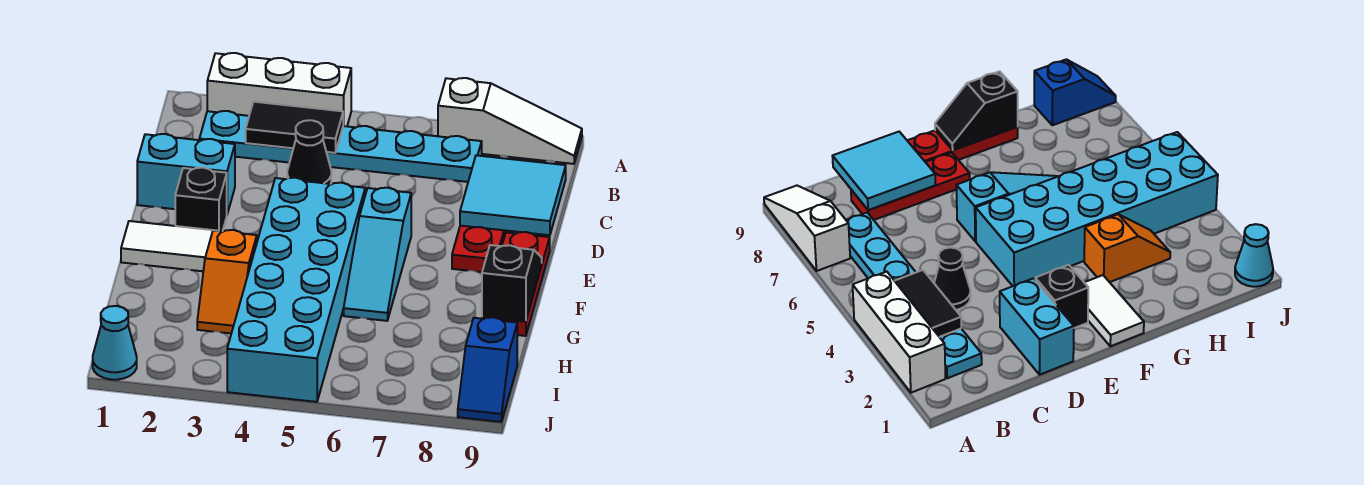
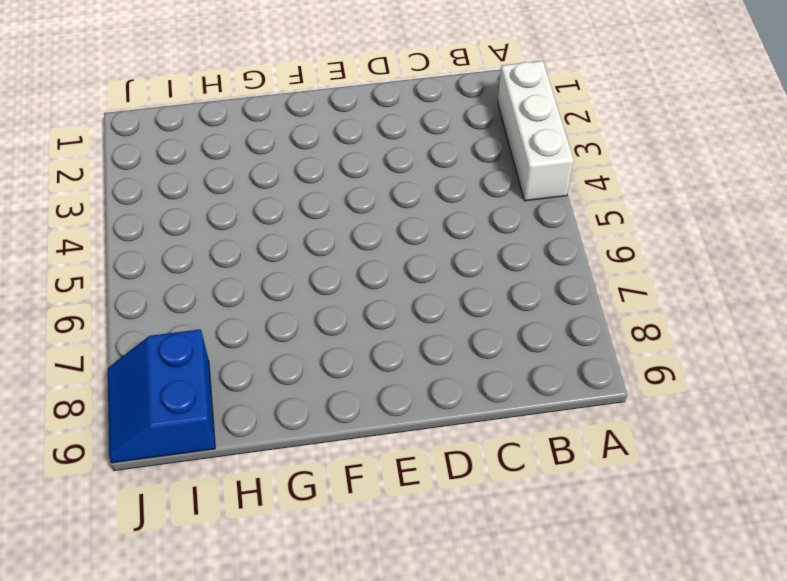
blue 2x2 slope [108,329,215,463] -> blue 1x2 slope [458,317,517,422]
none -> white 1x3 slope [438,78,582,164]
none -> cyan 1x6 plate [199,111,482,182]
none -> black 1x1 cone [287,120,331,184]

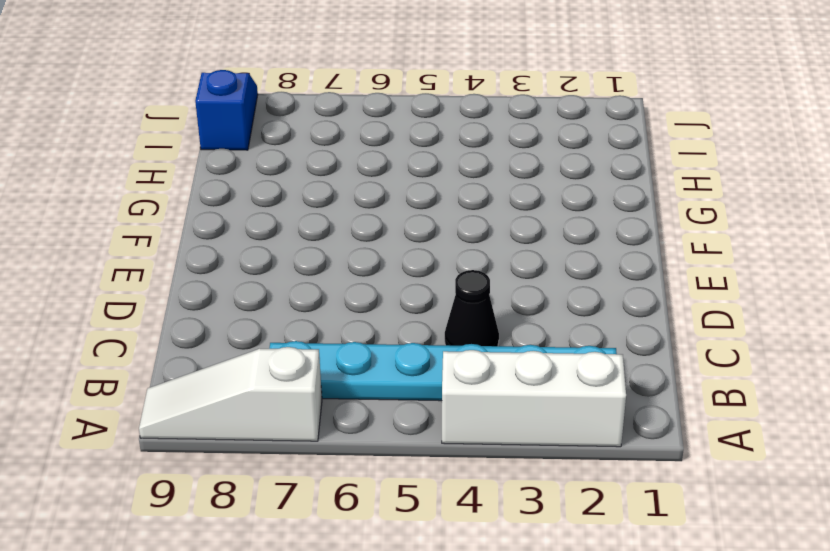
none -> red 1x3 plate [452,226,508,272]
none -> cyan 1x2 brick [137,134,235,214]
none -> black 1x1 brick [175,168,227,231]

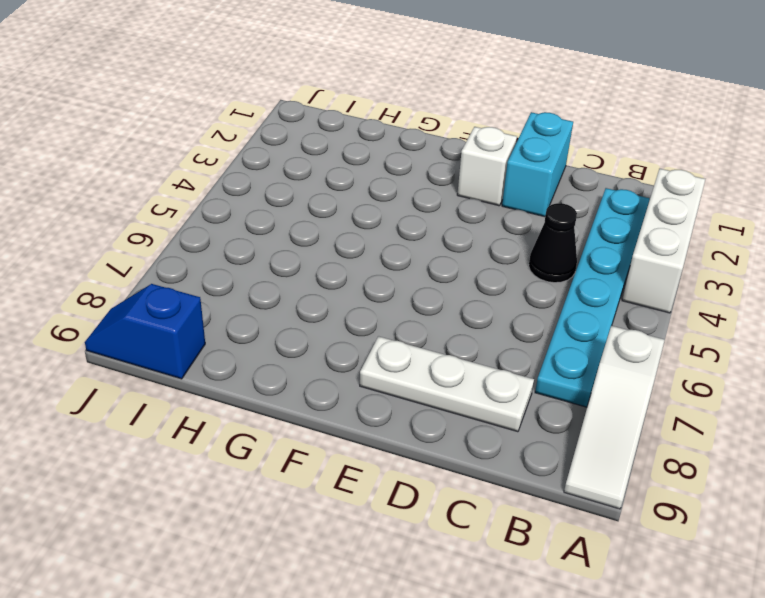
white 1x3 plate [360,336,534,432] -> red 1x3 plate [452,226,508,272]
white 1x1 brick [457,127,517,206] -> black 1x1 brick [175,168,227,231]
none -> cyan 2x6 brick [227,178,365,402]
none -> cyan 1x3 slope [344,188,411,321]
none -> red 1x3 plate [482,232,550,336]

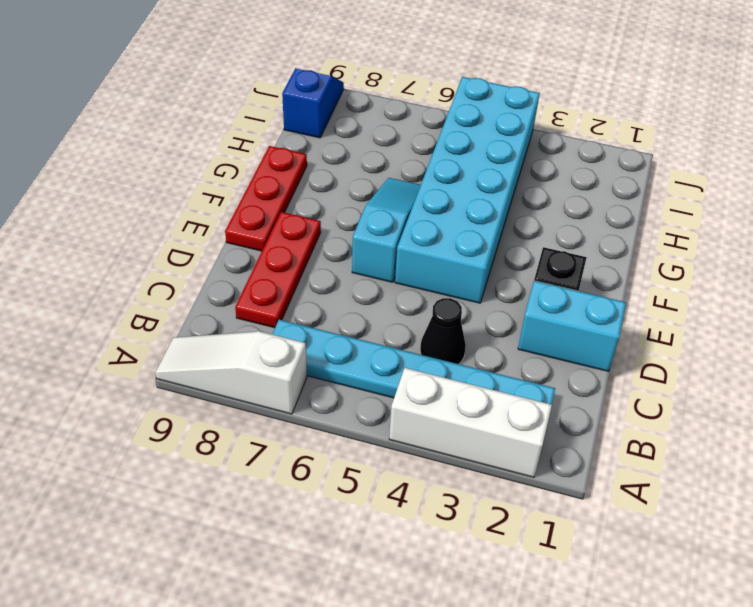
none -> white 1x2 tile [121,221,216,271]
none -> orange 1x2 slope [197,230,257,333]
none -> cyan 1x1 cone [93,306,137,380]

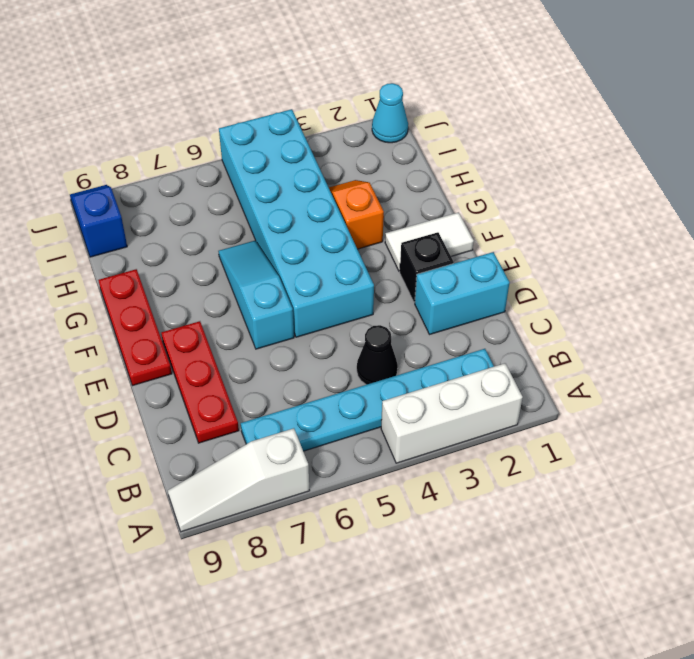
none -> black 1x2 tile [246,102,343,153]
none -> cyan 2x2 tile [460,155,566,235]
none -> black 1x2 slope [482,245,542,321]

